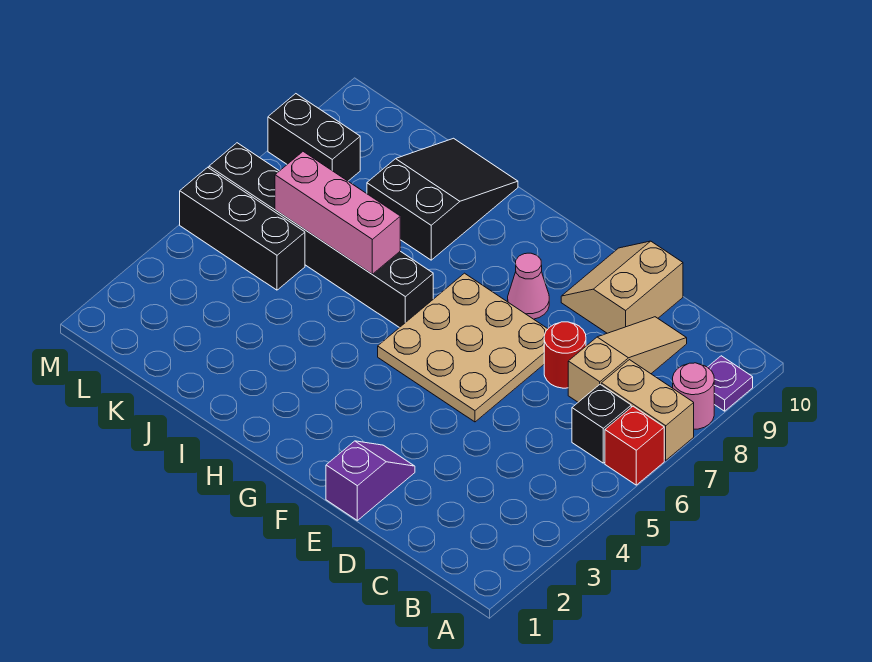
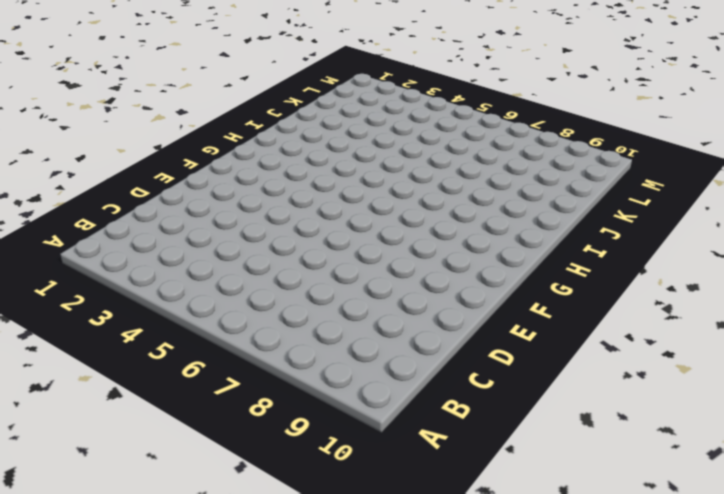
none -> red 1x1 brick [605,406,664,485]
none -> tan 1x2 brick [601,360,694,460]
none -> pink 1x1 round brick [673,363,714,429]

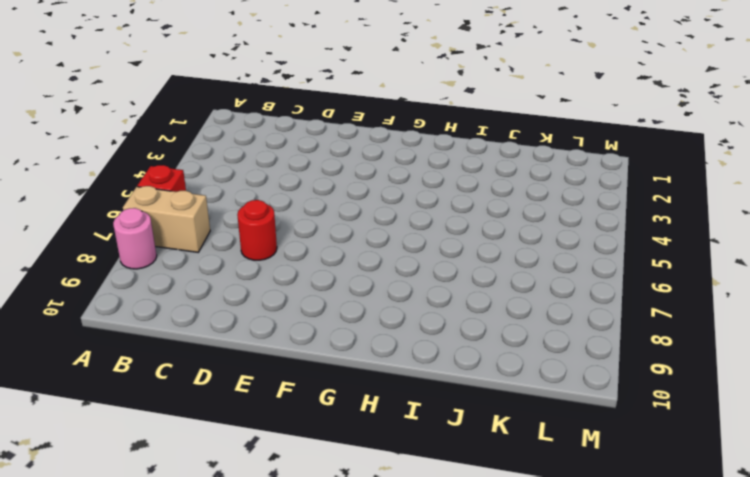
none -> purple 1x1 plate [708,356,753,411]
none -> black 1x1 brick [572,384,631,463]
none -> tan 1x3 slope [568,317,687,402]

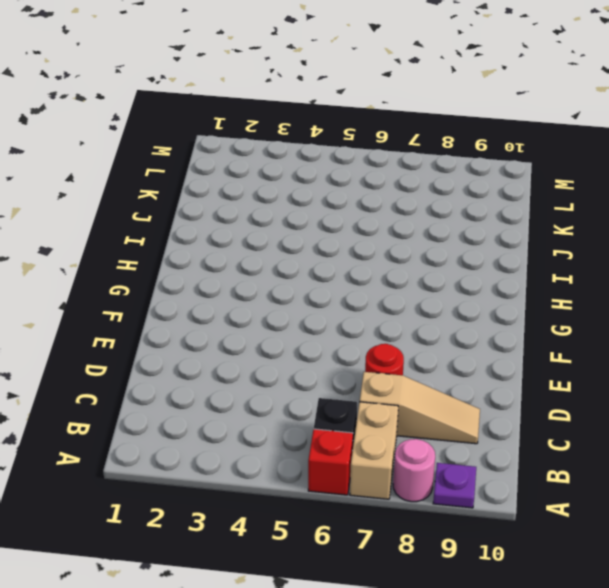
none -> tan 2x2 slope [561,241,683,333]
none -> purple 1x2 slope [326,441,415,520]
none -> tan 3x3 plate [378,273,548,422]

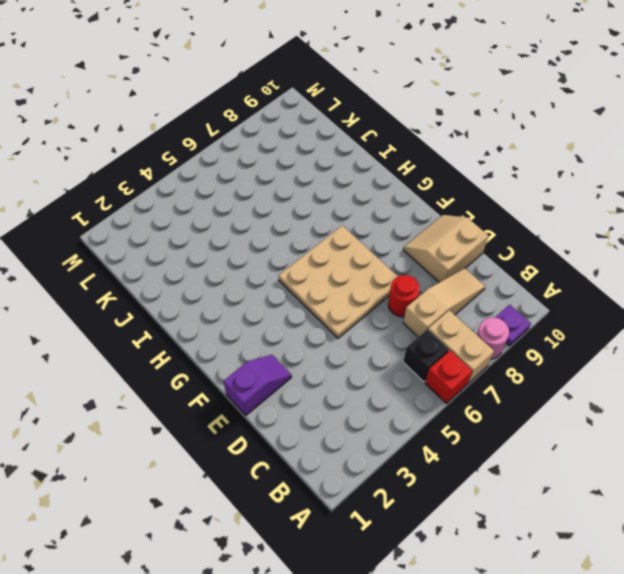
none -> pink 1x1 cone [508,253,549,319]
none -> black 1x6 brick [209,143,433,328]
none -> black 2x3 slope [367,138,518,260]

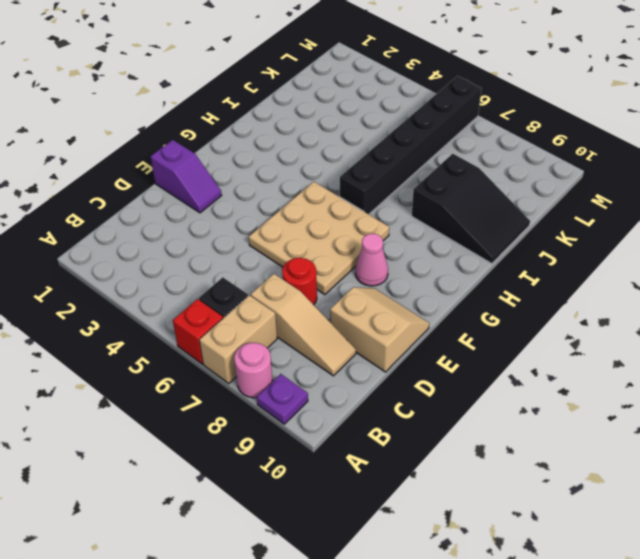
none -> black 1x3 brick [180,167,305,290]
none -> black 1x2 brick [268,94,360,181]
none -> pink 1x3 brick [275,152,400,274]

